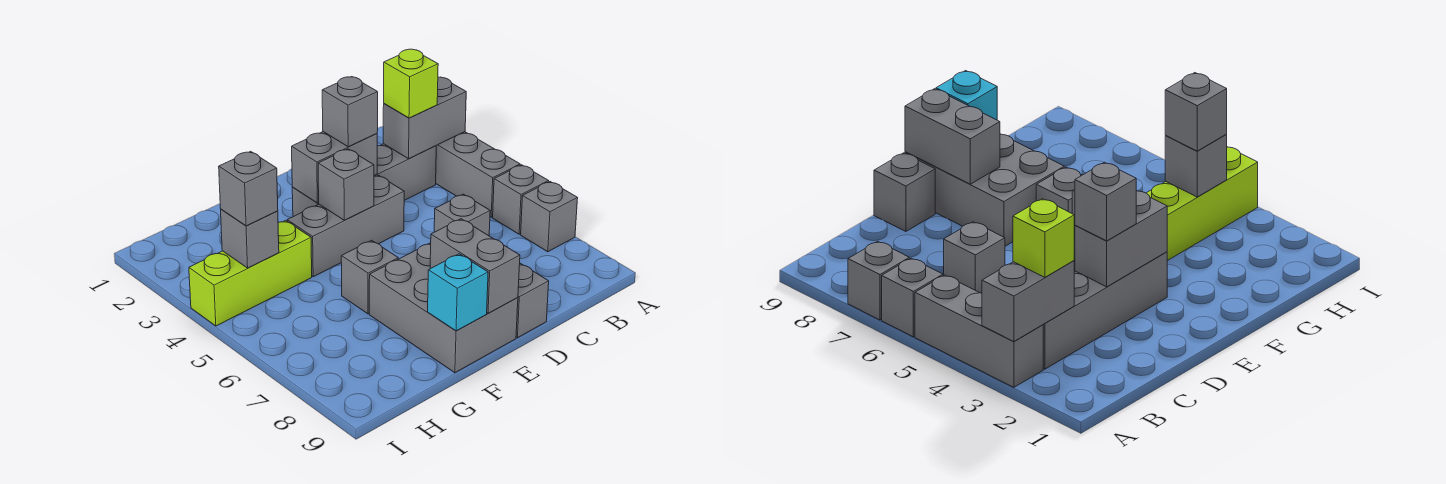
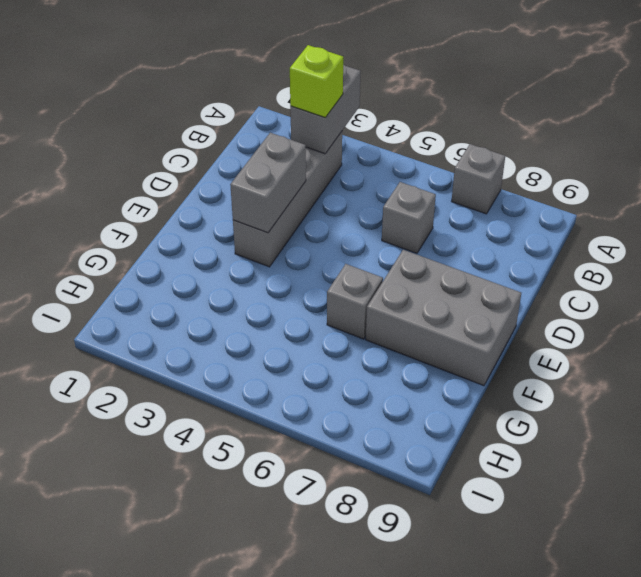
none -> grey 1x3 brick [436,132,520,217]
none -> grey 1x1 brick [493,165,549,234]
none -> grey 1x3 brick [287,175,404,277]

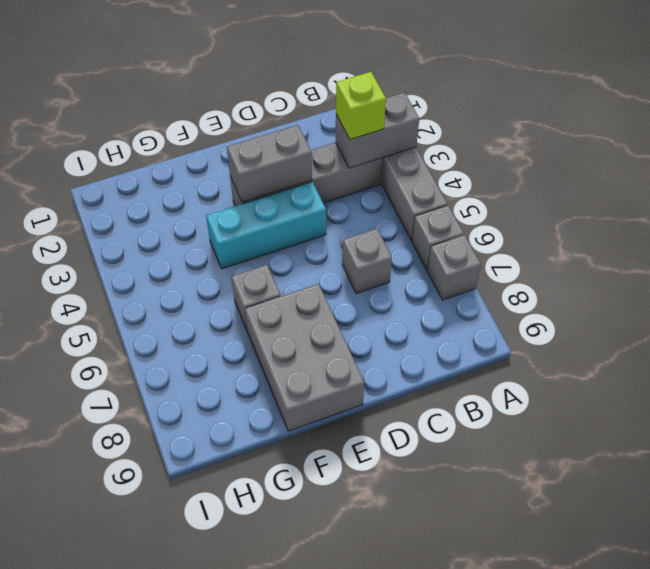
cyan 1x3 brick [206,182,326,269] -> grey 1x3 brick [287,175,404,277]
none -> grey 1x1 brick [516,263,549,338]
none -> lime 1x3 brick [189,220,312,326]
none -> grey 1x1 brick [318,149,374,220]

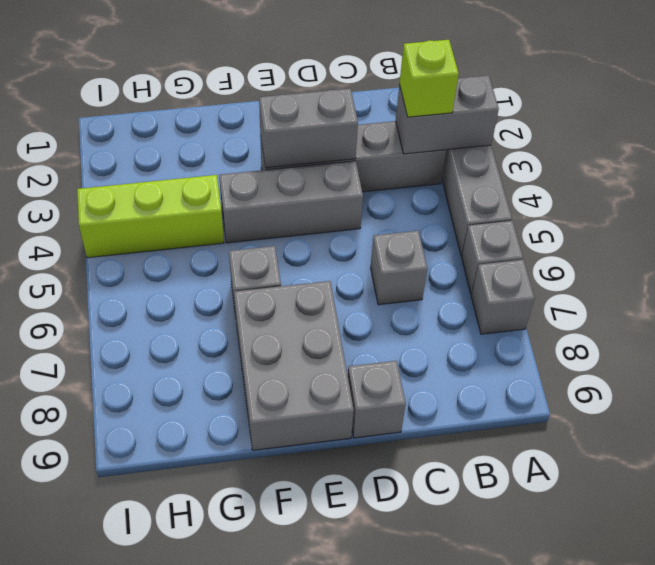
none -> grey 1x1 brick [318,149,374,220]
none -> grey 1x2 brick [430,219,520,313]
none -> cyan 1x1 brick [428,254,488,331]

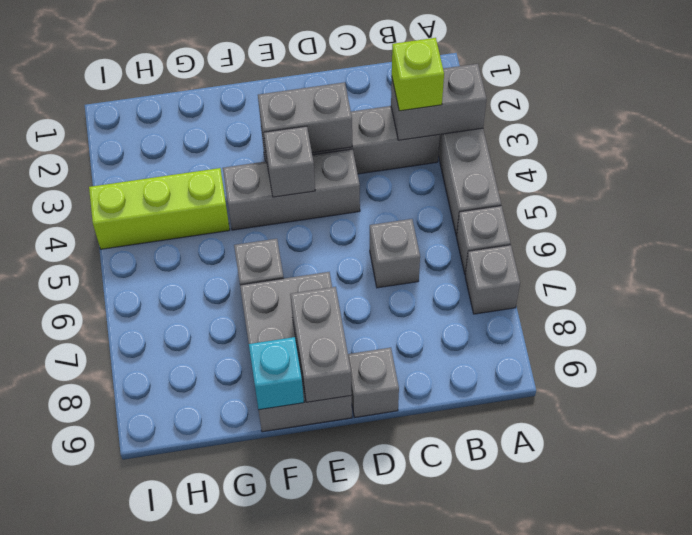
none -> grey 1x1 brick [221,209,279,268]
none -> grey 1x1 brick [322,77,378,147]
none -> grey 1x1 brick [219,151,278,226]

